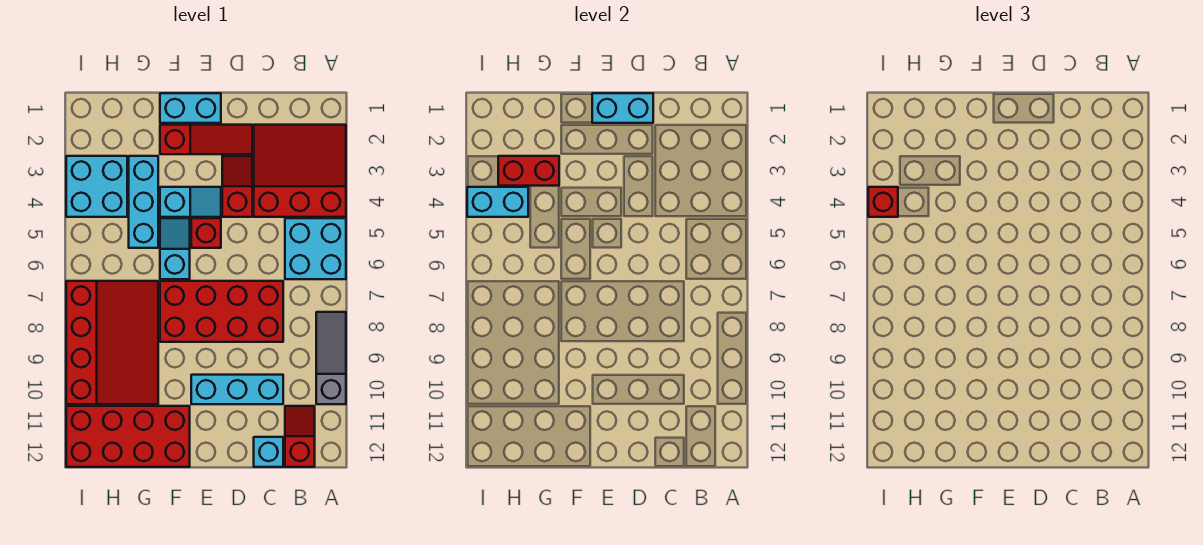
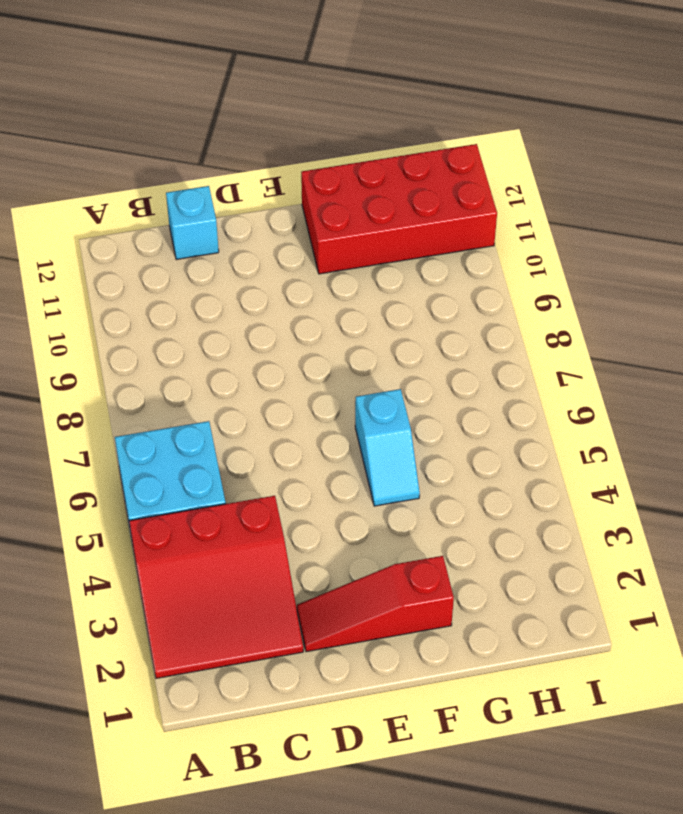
none -> grey 1x3 slope [316,312,346,404]
none -> red 1x2 slope [285,406,315,467]
none -> red 2x4 brick [160,281,283,342]

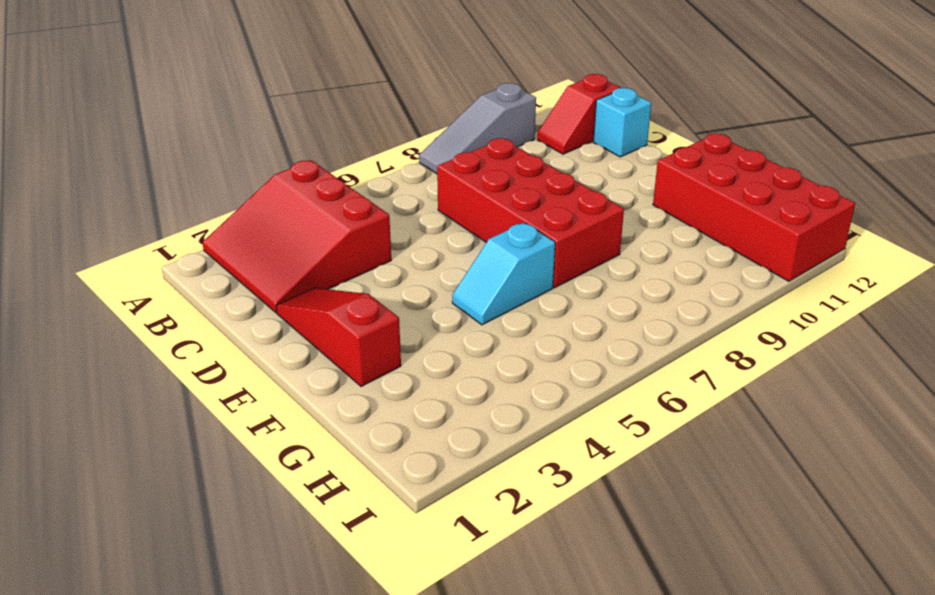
none -> cyan 2x2 brick [285,218,346,279]
none -> cyan 1x3 brick [191,375,283,404]
none -> red 1x2 slope [222,156,252,217]

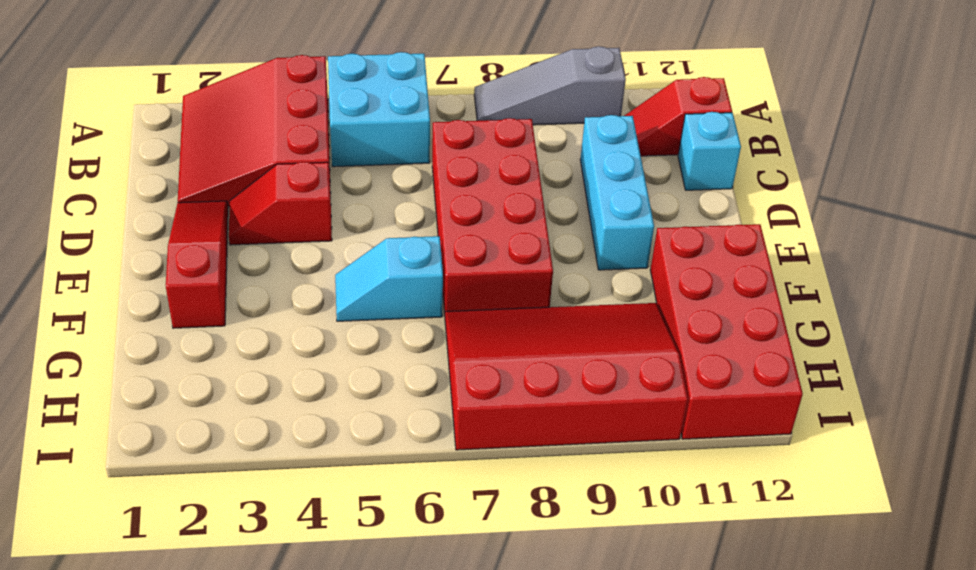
none -> cyan 1x2 brick [160,93,221,123]
none -> cyan 1x2 slope [160,187,221,217]
none -> red 1x1 brick [191,218,221,248]

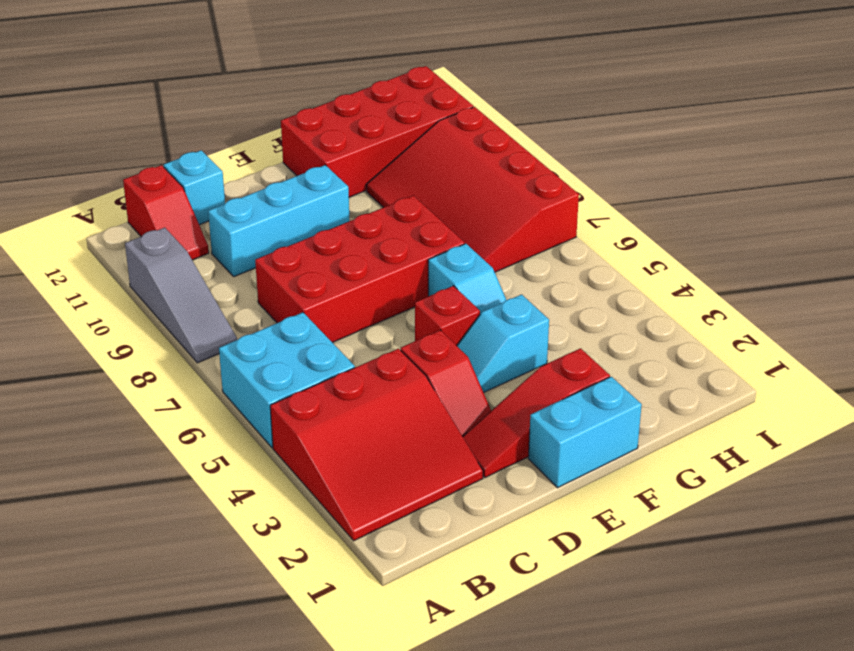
none -> cyan 1x3 brick [129,156,158,248]
none -> cyan 2x2 brick [66,156,127,217]
none -> cyan 1x2 brick [592,93,653,123]

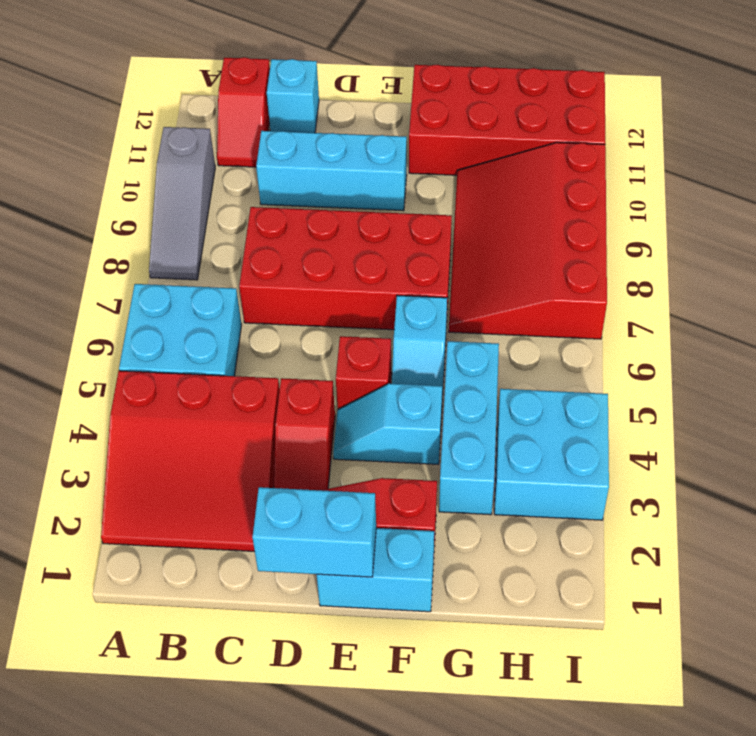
none -> red 1x2 brick [498,156,559,186]
none -> cyan 1x2 brick [467,187,528,217]
none -> red 1x1 brick [868,187,898,217]

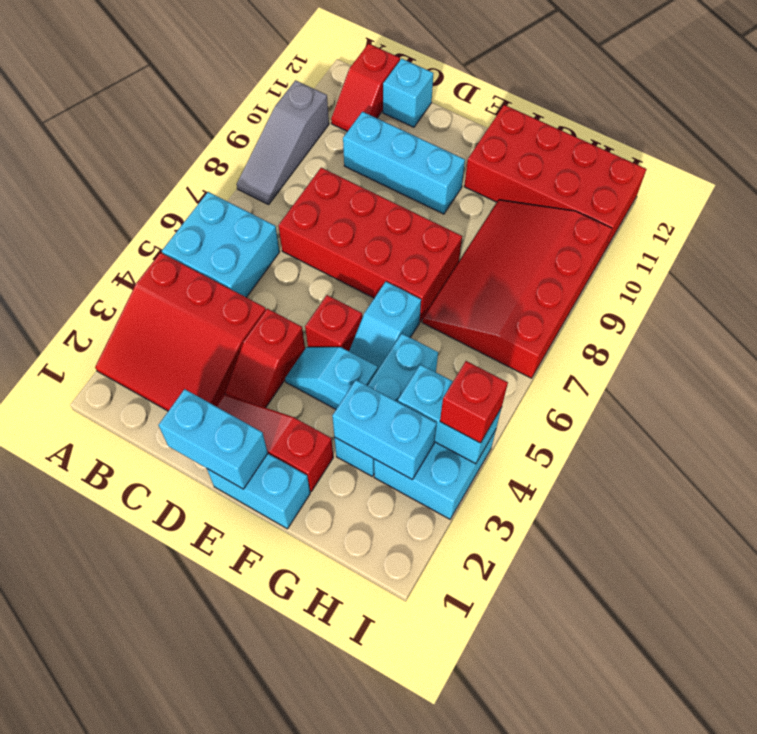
cyan 1x2 brick [332,380,437,480] -> red 1x2 brick [498,156,559,186]

